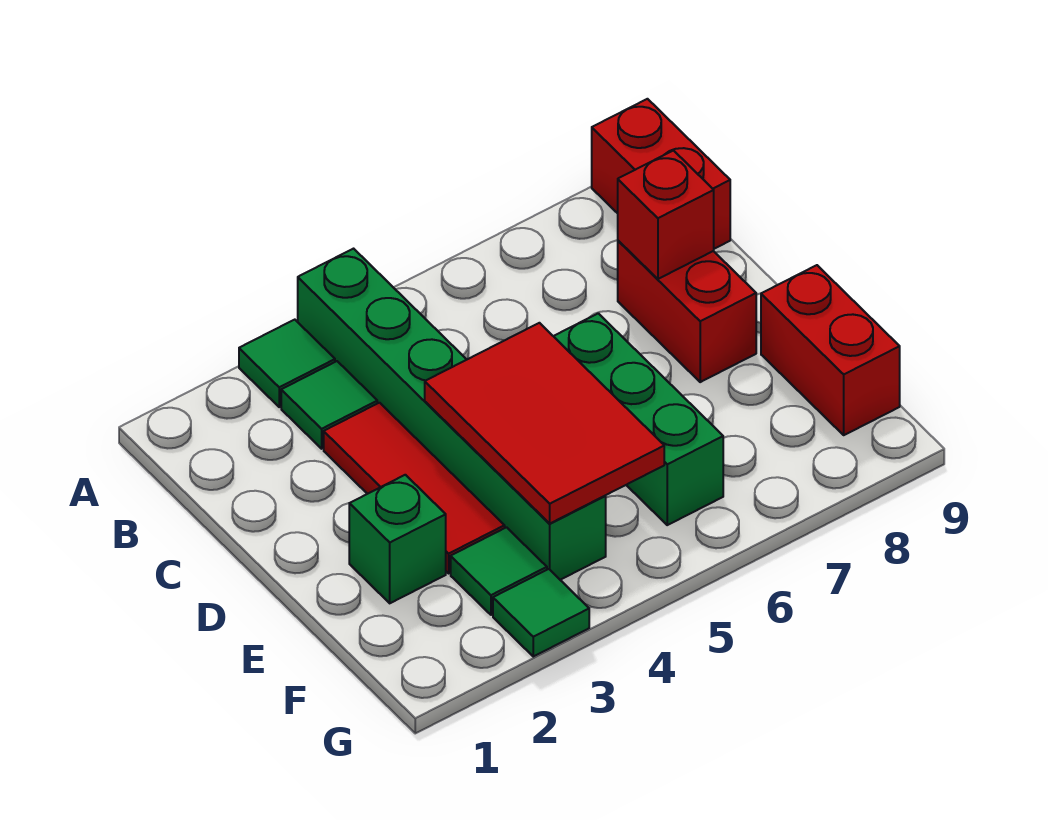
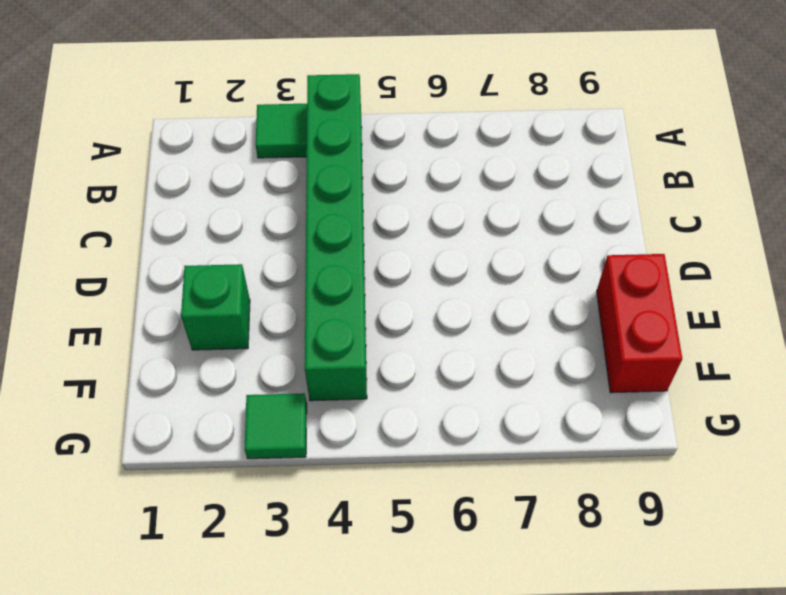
none -> red 1x2 brick [592,99,730,249]
none -> green 1x1 tile [281,361,377,449]
none -> red 1x3 tile [324,403,505,573]

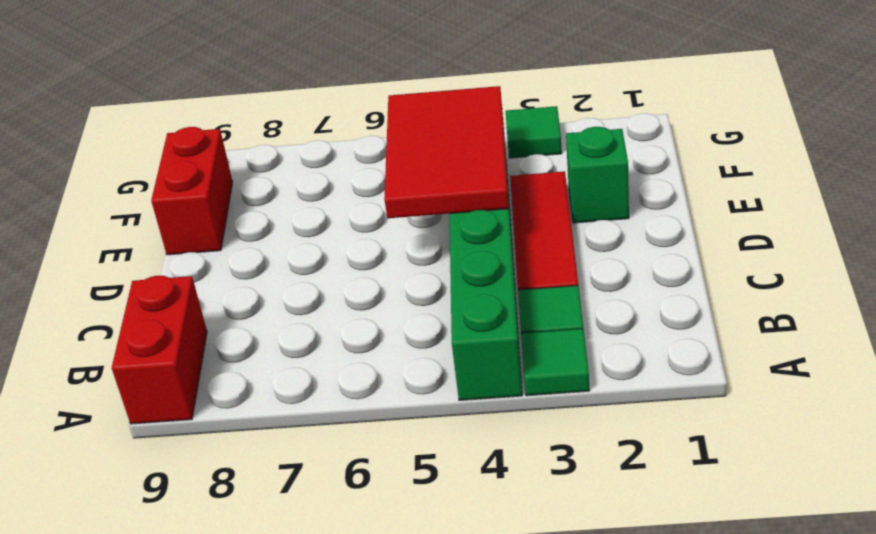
none -> red 1x2 brick [618,241,756,382]
none -> green 1x3 brick [554,313,723,525]
none -> green 1x1 tile [451,527,547,615]

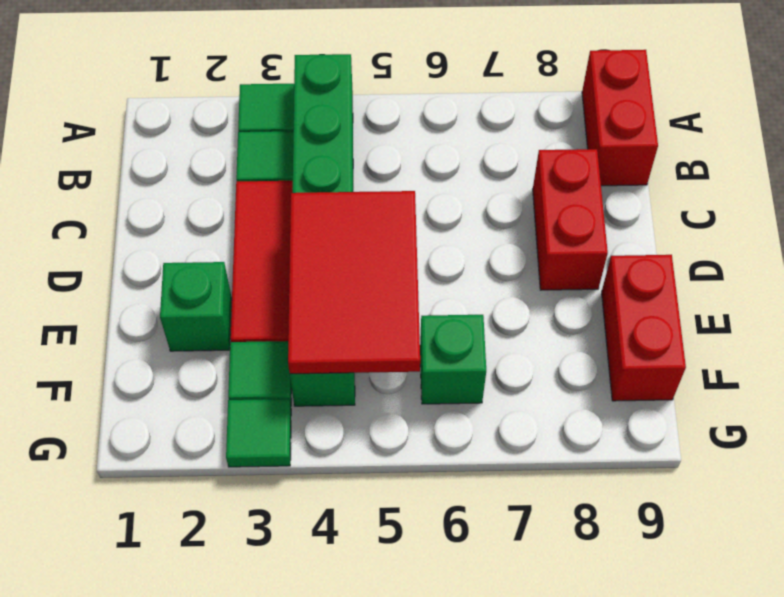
green 1x1 brick [420,315,486,404] -> green 1x3 brick [554,313,723,525]
none -> red 1x1 brick [618,150,714,279]

